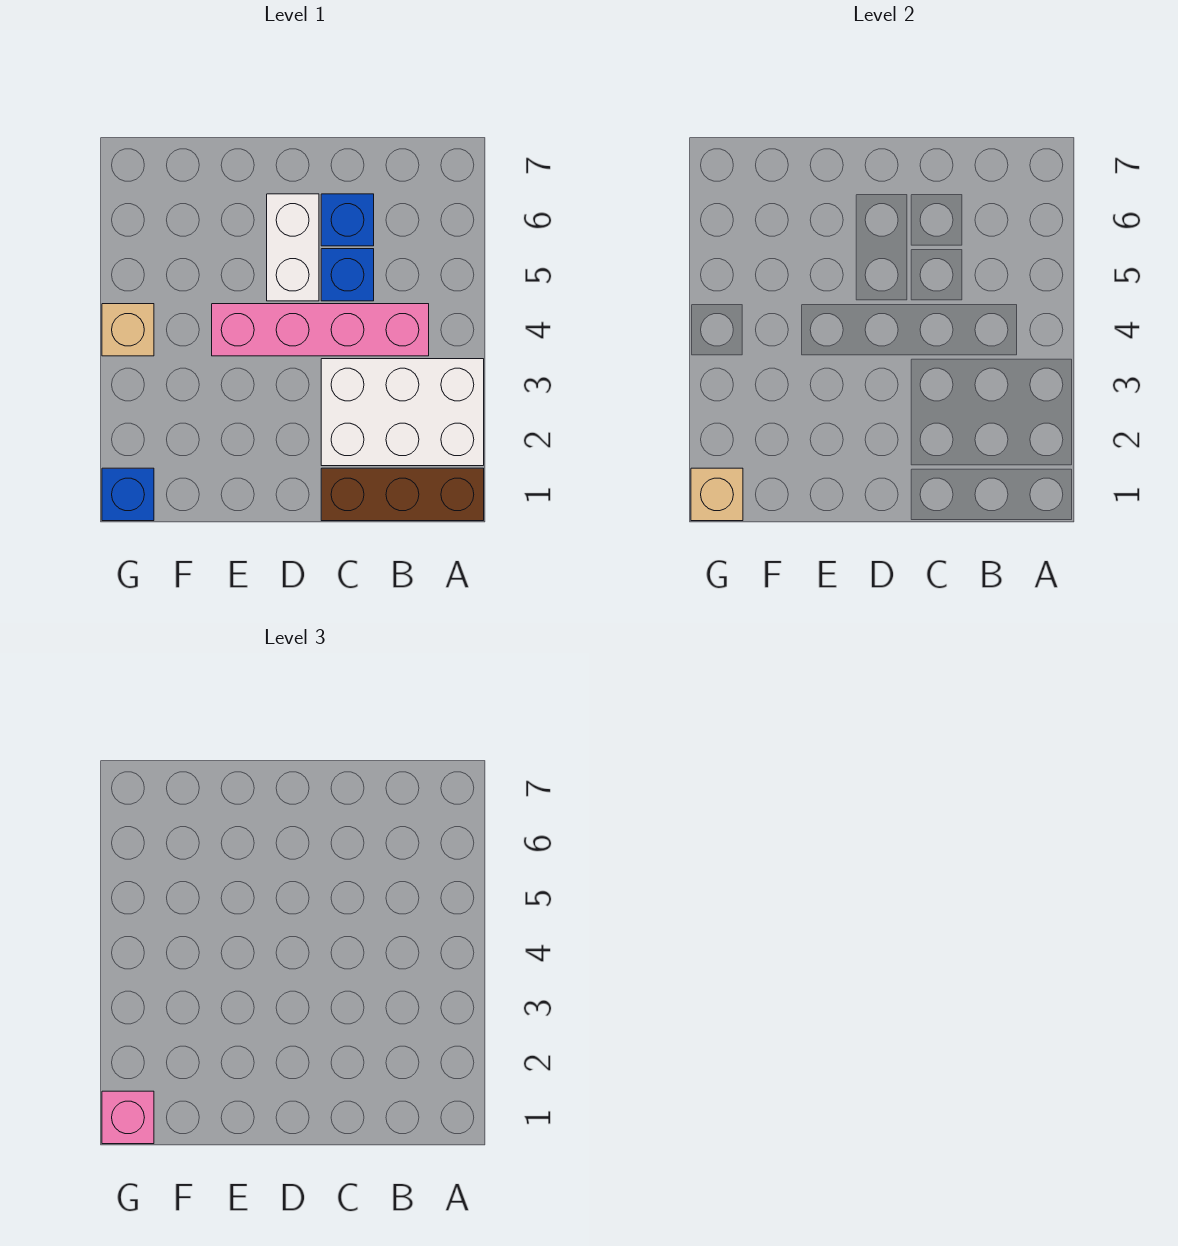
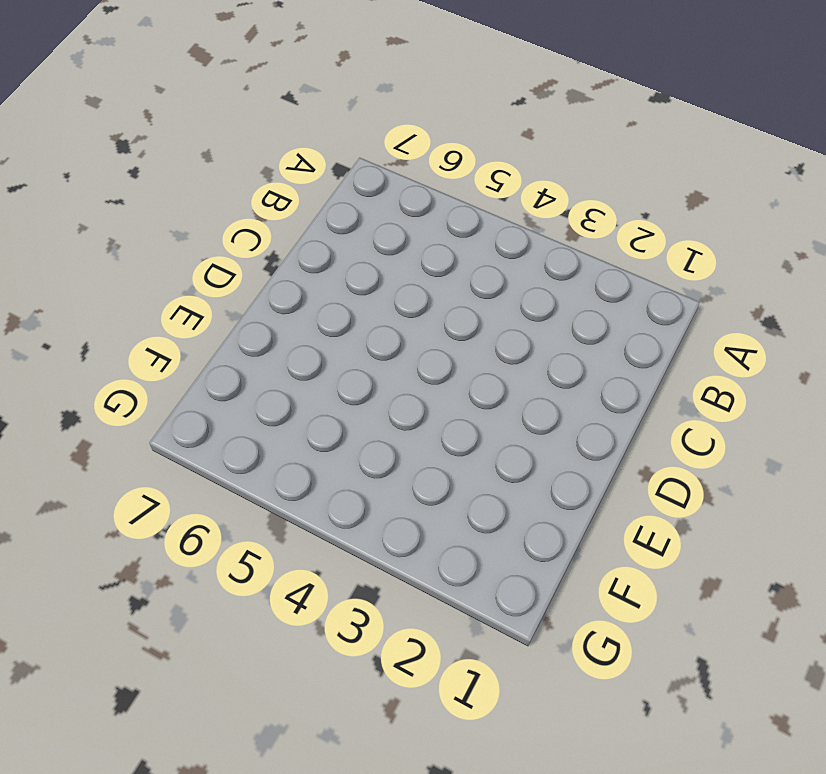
none -> brown 1x3 brick [321,468,484,521]
none -> white 2x3 brick [321,359,484,466]

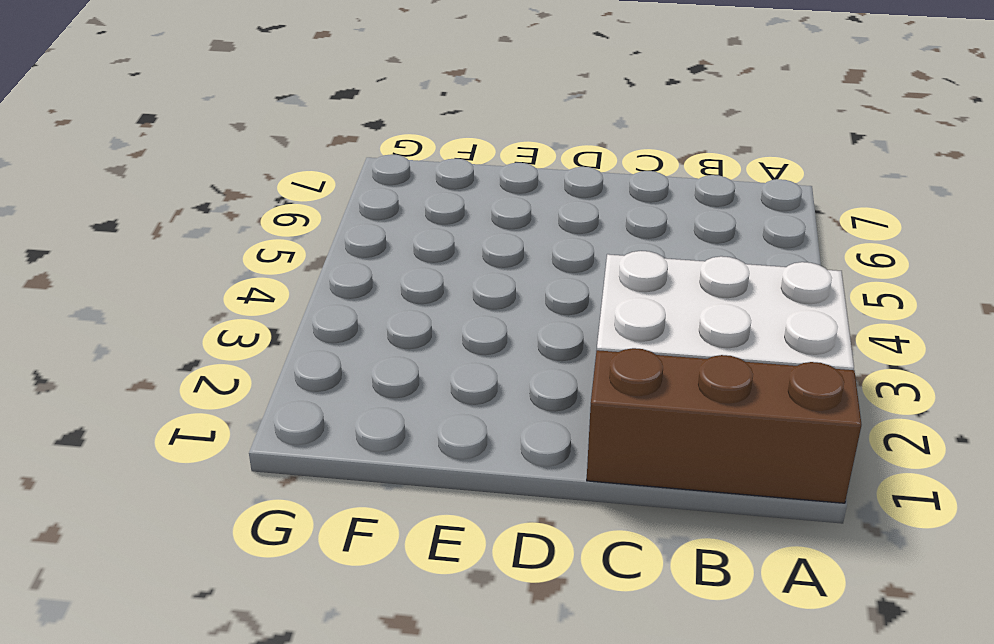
none -> pink 1x4 brick [212,304,429,356]
none -> blue 1x1 brick [321,249,374,301]

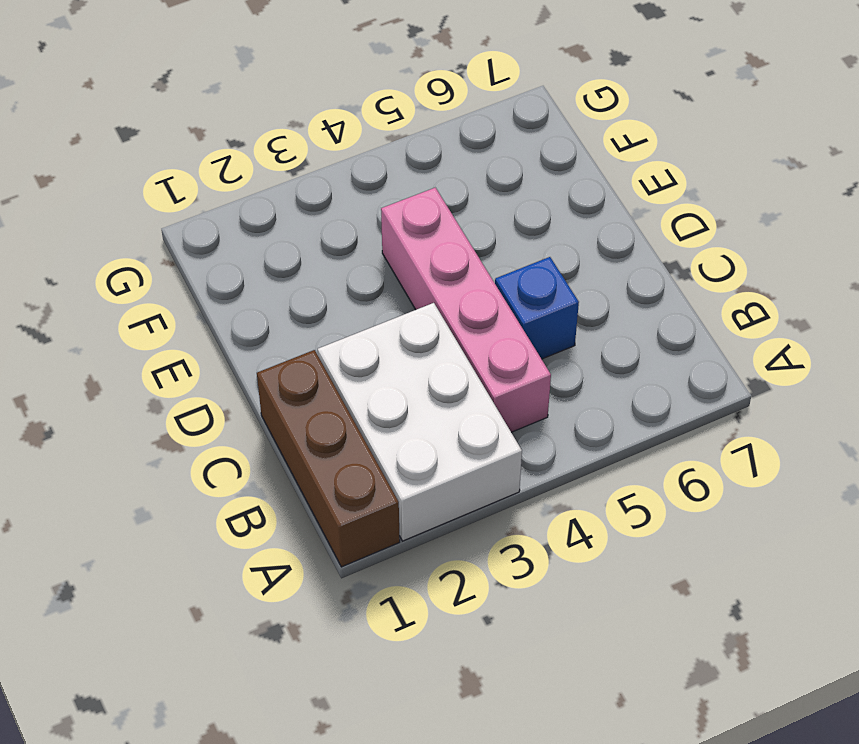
none -> blue 1x1 brick [321,194,374,246]
none -> white 1x2 brick [267,194,319,301]

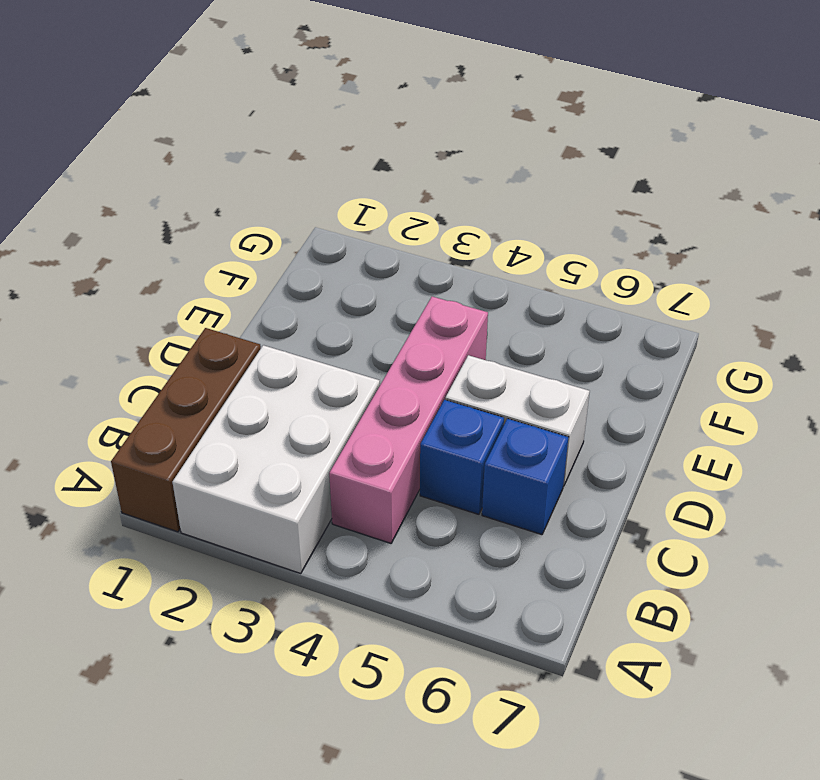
none -> blue 1x1 brick [102,468,154,521]
none -> tan 1x1 brick [102,304,154,356]

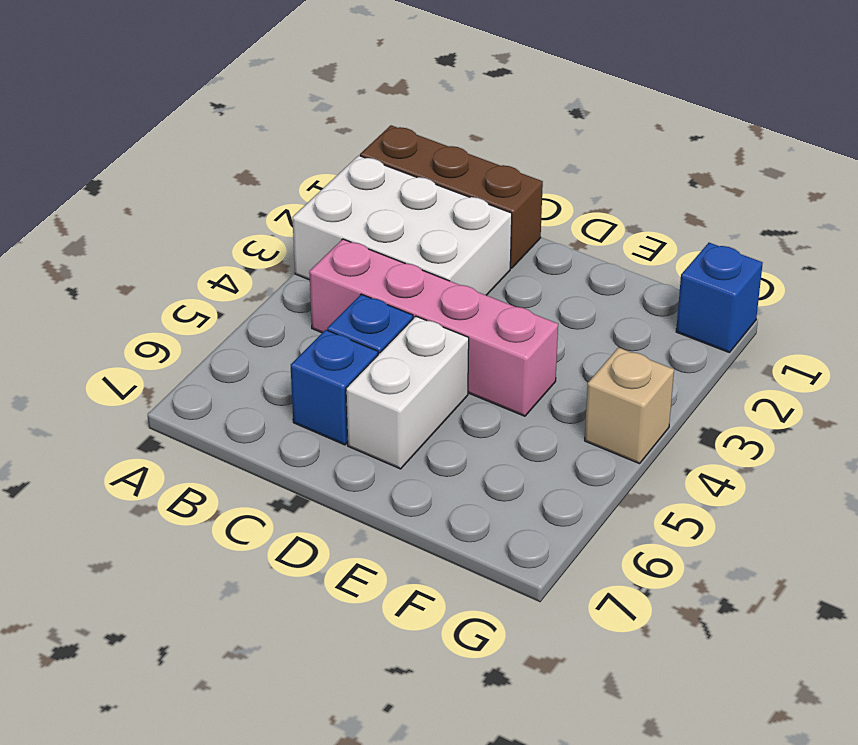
none -> tan 1x1 brick [691,468,743,521]
none -> pink 1x1 brick [102,1091,154,1144]

